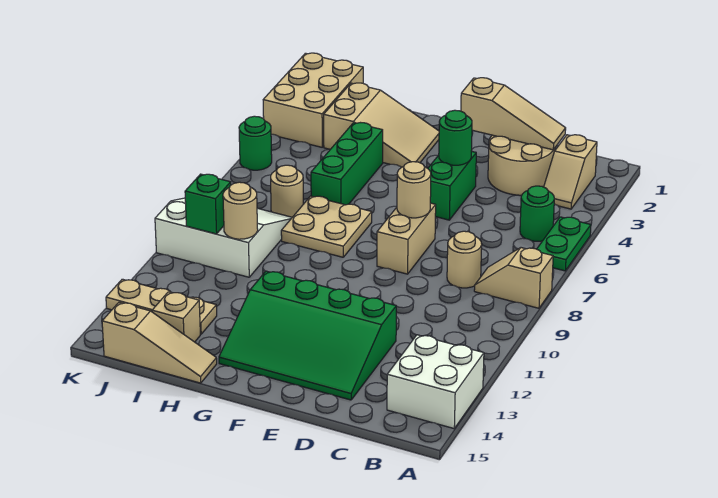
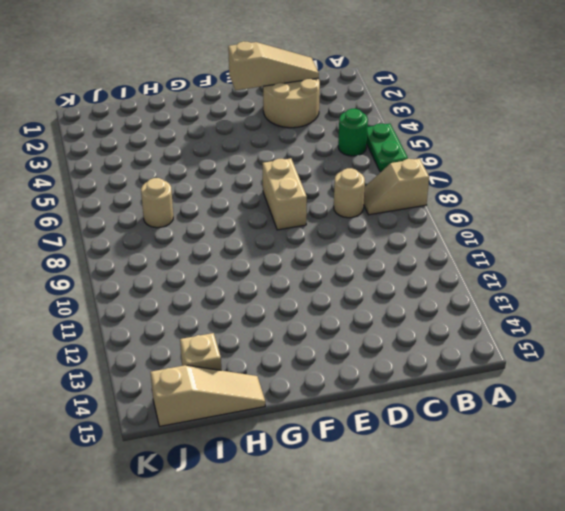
none -> white 2x2 brick [387,335,484,428]
none -> tan 1x2 slope [544,135,597,209]
none -> green 3x4 slope [219,271,396,400]

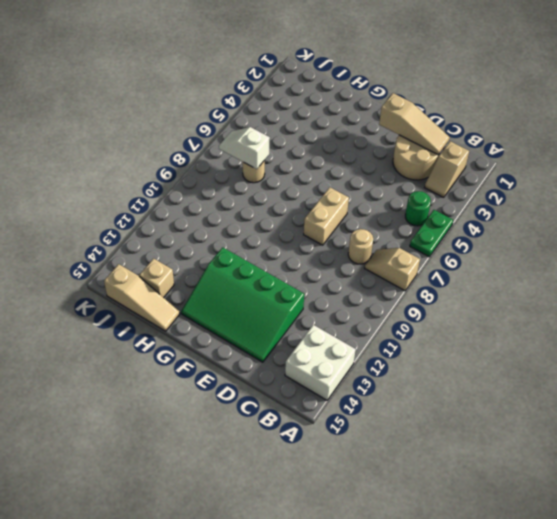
white 1x2 slope [219,127,270,169] -> none
none -> green 1x2 brick [428,151,476,220]
none -> tan 2x3 slope [324,83,439,167]
none -> tan 2x2 plate [281,196,372,257]

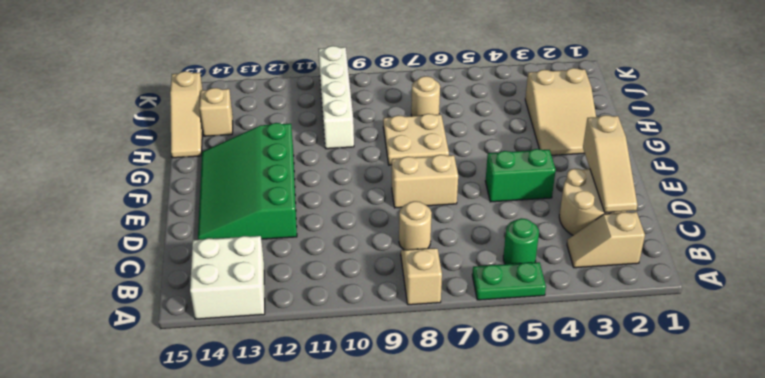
white 1x4 brick [318,46,354,149] -> white 3x3 slope [155,198,292,277]
none -> green 1x3 brick [311,123,383,205]
none -> tan 1x3 plate [106,279,217,334]
none -> tan 2x3 brick [263,53,363,147]

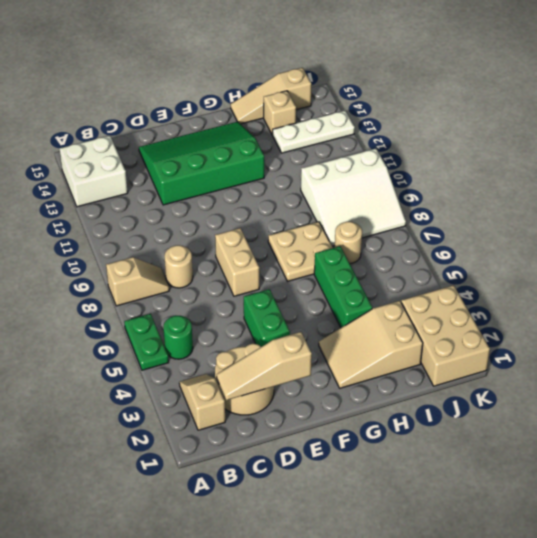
white 1x3 plate [272,111,355,153] -> tan 1x3 plate [106,279,217,334]
none -> green 1x1 round brick [239,116,272,170]
none -> green 1x1 round brick [439,110,472,165]
none -> tan 1x1 round brick [397,162,431,218]

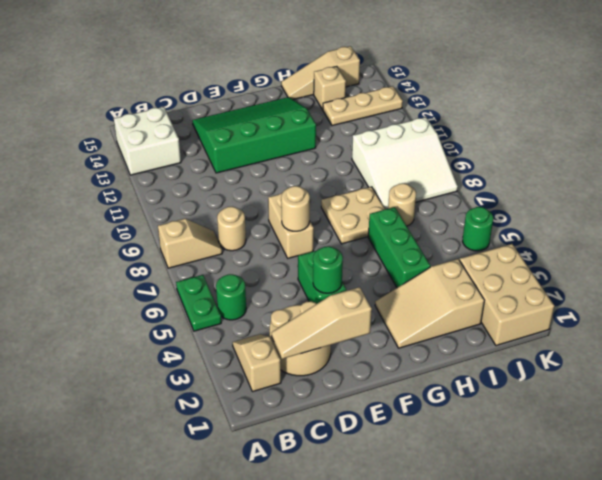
none -> tan 1x1 round brick [223,182,258,239]
none -> green 1x1 brick [185,174,231,234]

